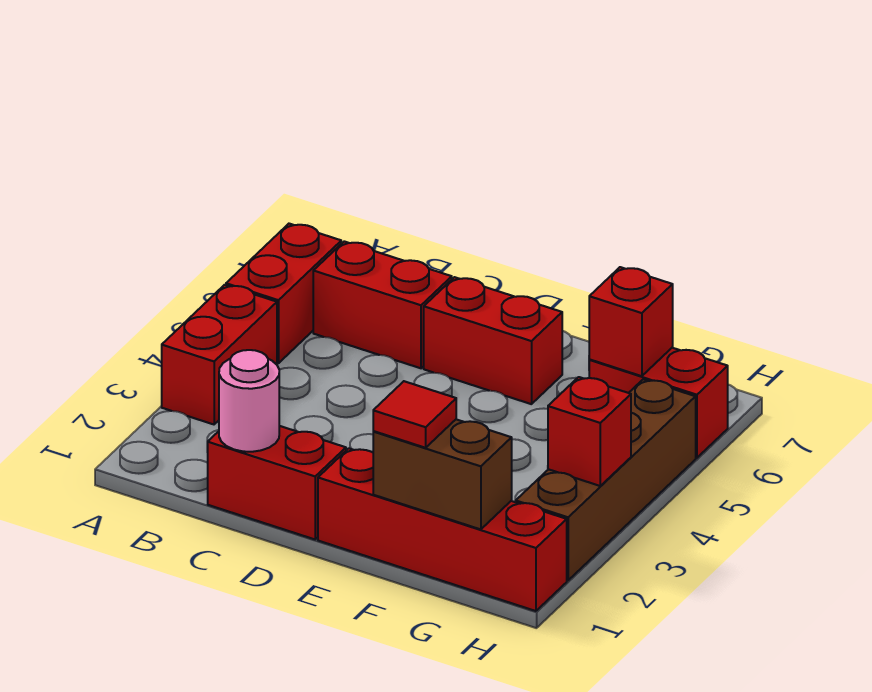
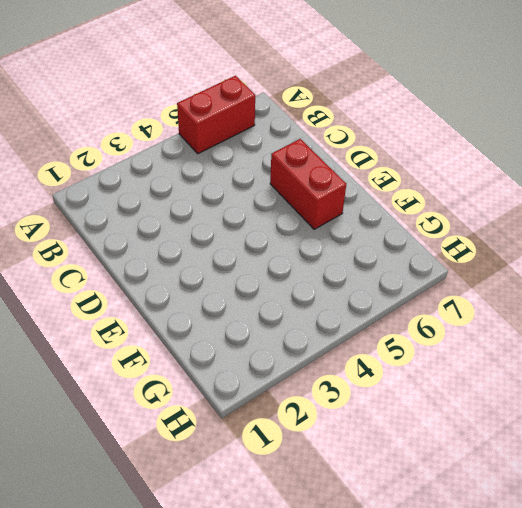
none -> red 1x2 brick [162,285,277,424]
none -> red 1x2 brick [313,241,452,368]
none -> red 1x2 brick [208,426,346,539]

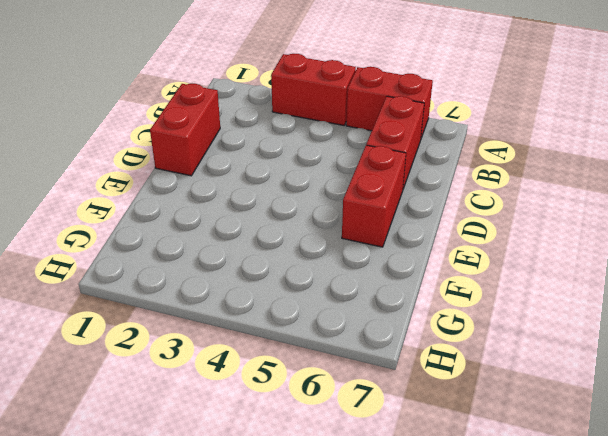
none -> red 1x4 brick [318,448,567,611]
none -> red 1x2 brick [589,348,728,458]
none -> brown 1x4 brick [516,379,696,580]

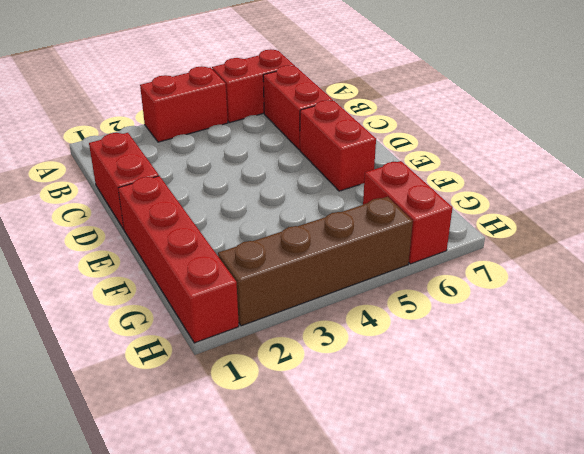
none -> pink 1x1 round brick [219,350,279,452]
none -> brown 1x2 brick [373,419,512,529]
none -> red 1x1 brick [589,267,673,376]

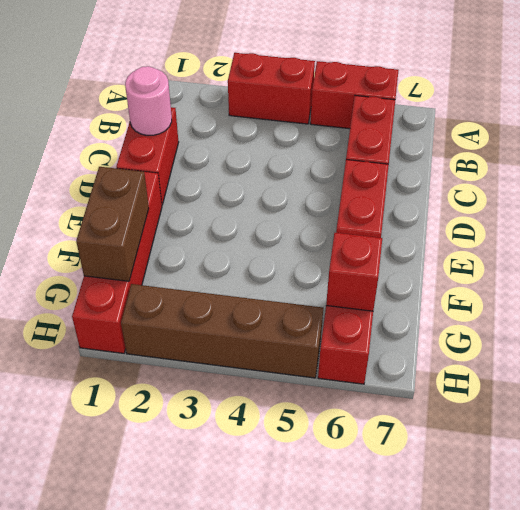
none -> red 1x1 brick [548,377,631,486]
none -> red 1x1 tile [373,381,456,448]

